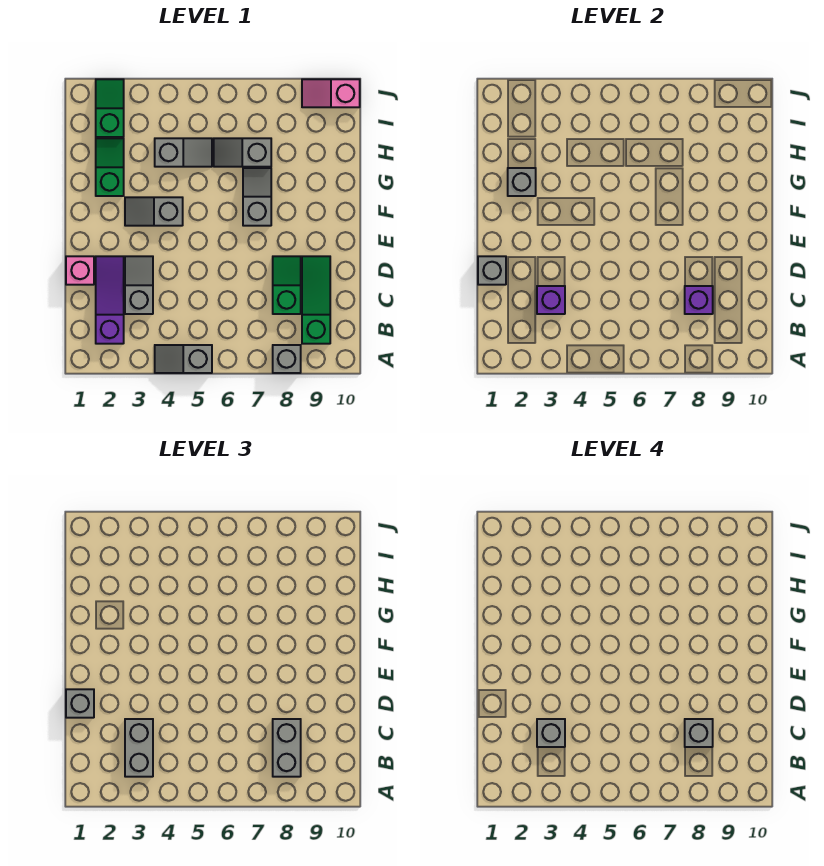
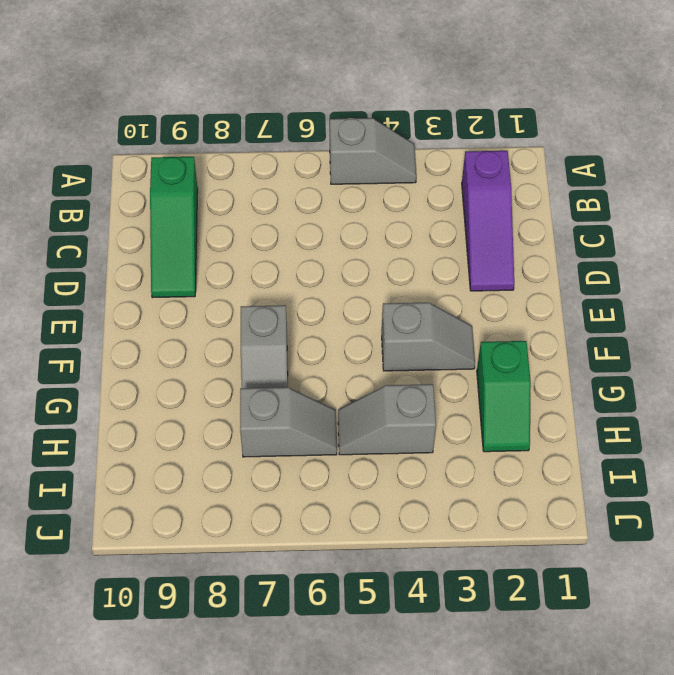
none -> grey 1x1 brick [273,345,301,373]
none -> grey 1x2 slope [125,256,153,314]
none -> green 1x2 slope [273,256,301,314]

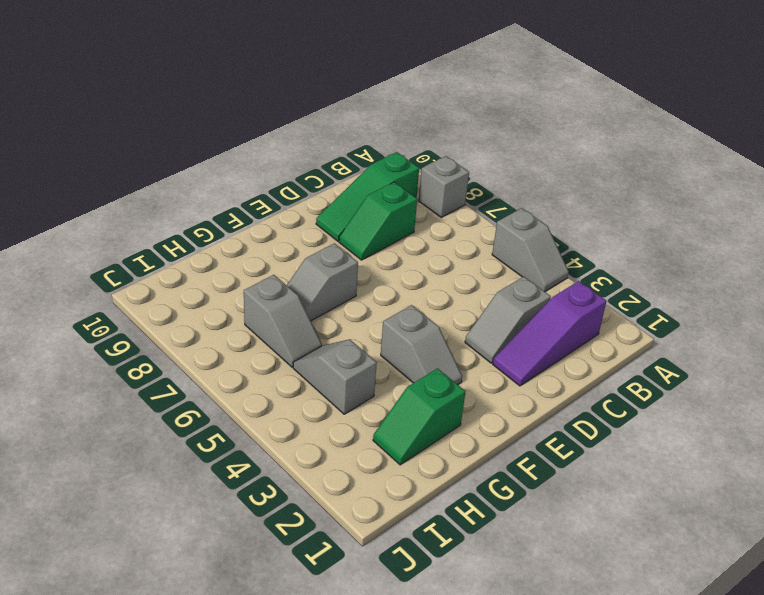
none -> pink 1x1 brick [66,256,94,285]
none -> green 1x2 slope [96,79,124,137]
none -> pink 1x2 slope [302,79,360,107]

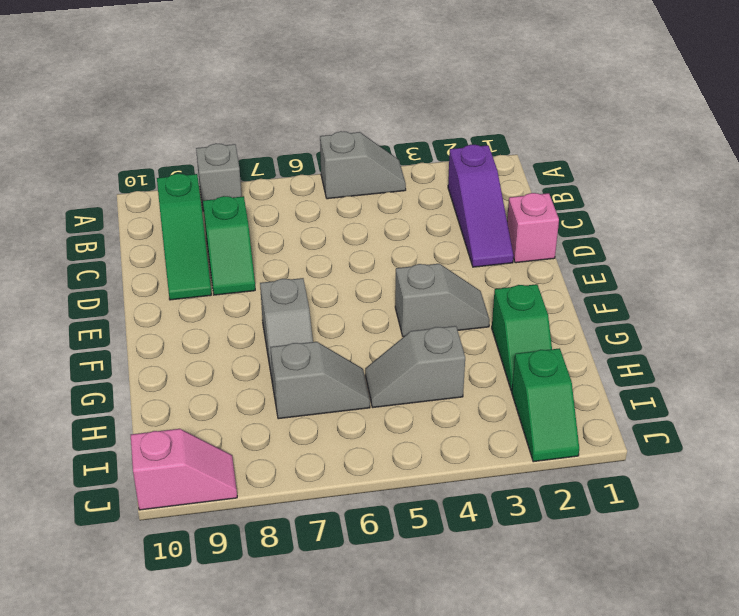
none -> grey 1x2 slope [125,256,153,314]
none -> purple 1x1 brick [537,286,565,314]
none -> purple 1x1 brick [685,286,713,314]

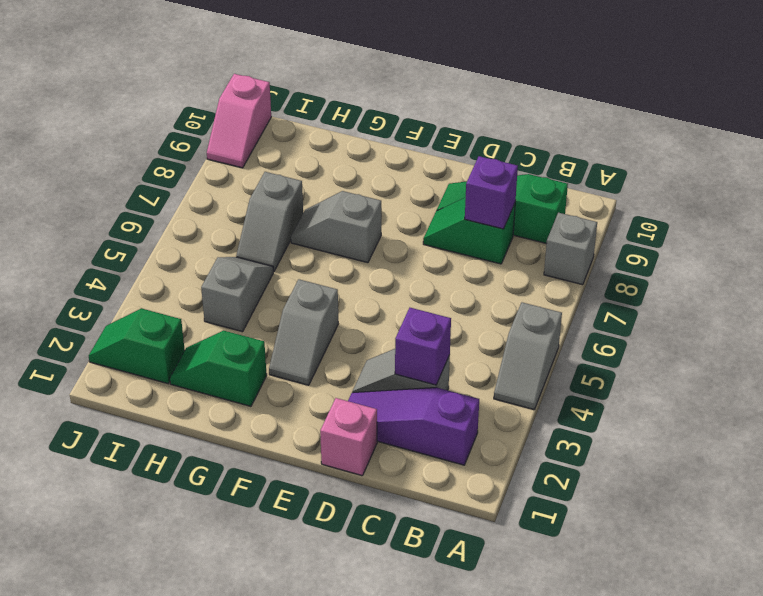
none -> grey 1x1 brick [478,256,506,285]
none -> grey 1x1 brick [508,168,536,196]
none -> grey 1x2 brick [125,719,153,777]

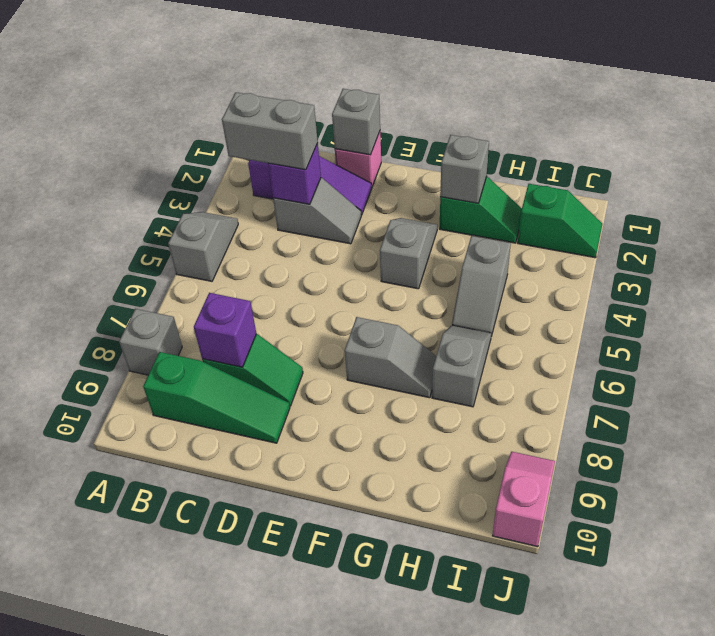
none -> grey 1x2 brick [273,719,301,777]
none -> grey 1x1 brick [66,689,94,718]
none -> grey 1x1 brick [537,719,565,747]

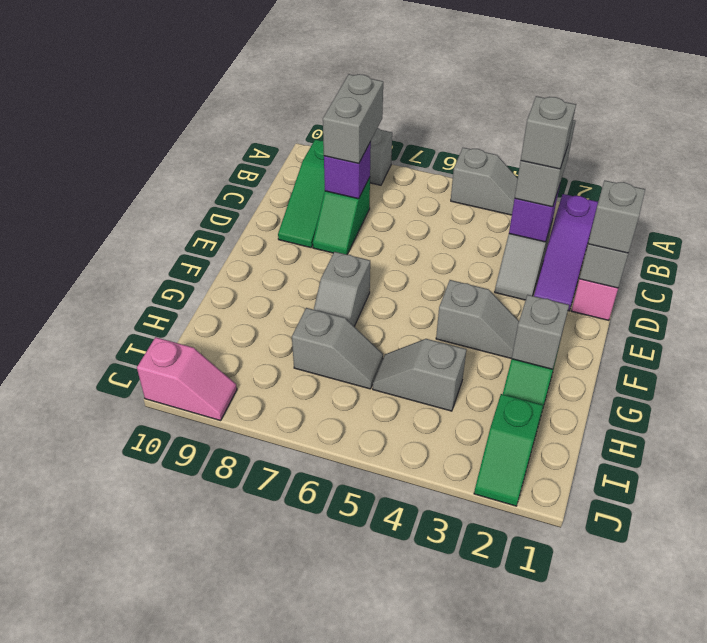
none -> grey 1x1 brick [685,719,713,747]

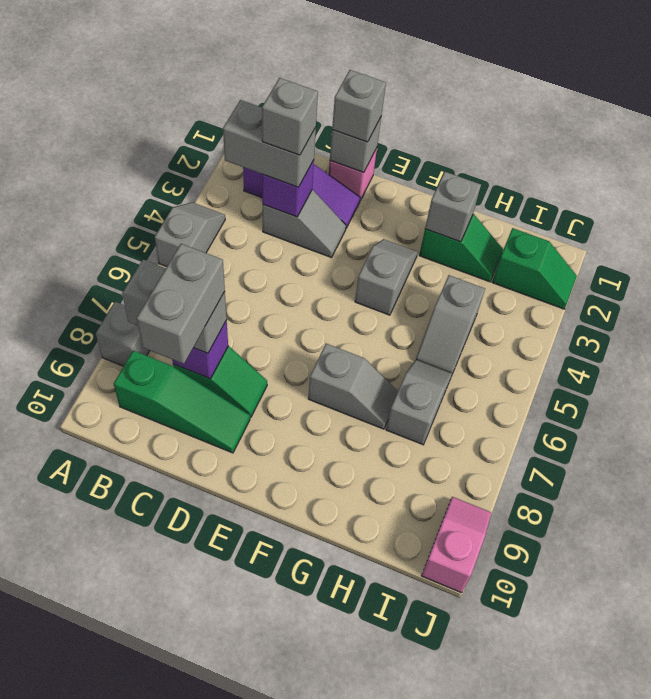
grey 1x2 brick [137,244,225,364] -> grey 1x1 brick [685,719,713,747]

